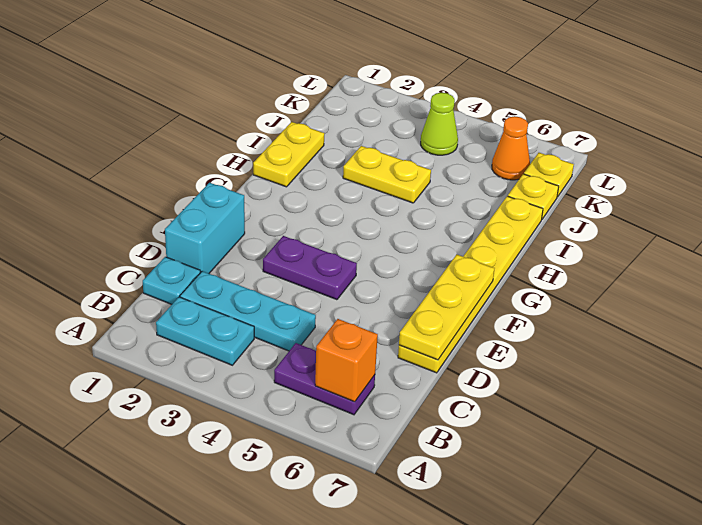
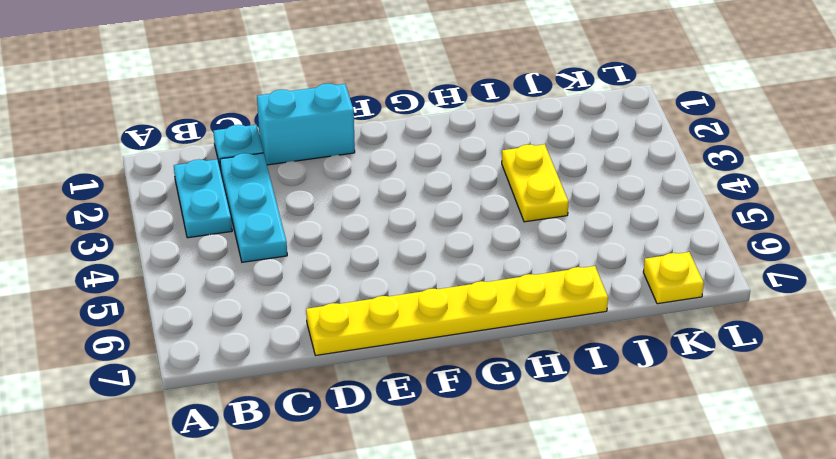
none -> purple 1x2 plate [274,343,375,415]
none -> purple 1x2 plate [263,236,357,300]
none -> yellow 1x2 plate [253,122,324,187]

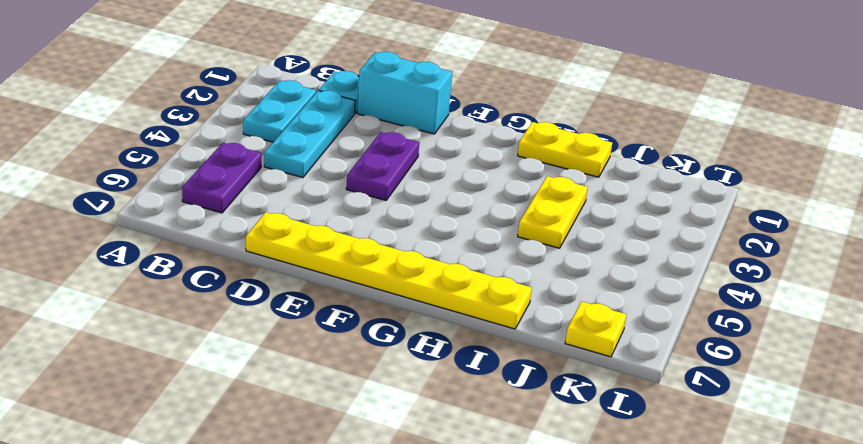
none -> yellow 1x1 plate [508,174,559,219]
none -> lime 1x1 cone [421,93,458,155]
none -> orange 1x1 cone [492,116,530,180]

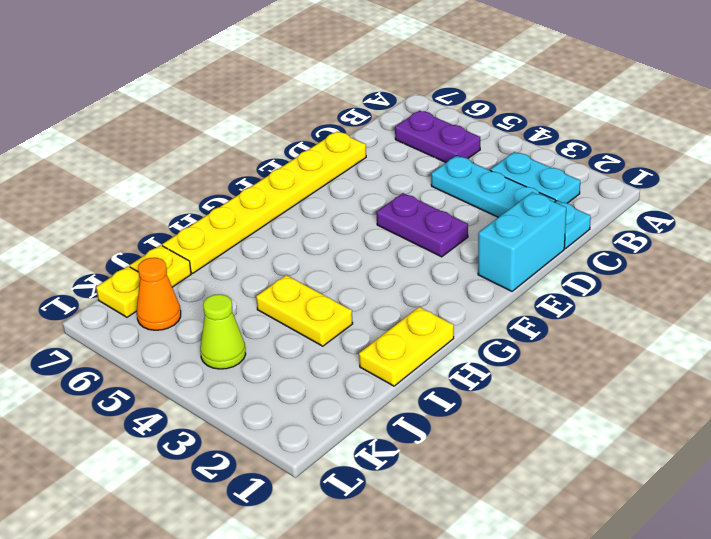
none -> orange 1x1 brick [315,319,378,402]
none -> yellow 1x3 plate [399,255,494,360]

